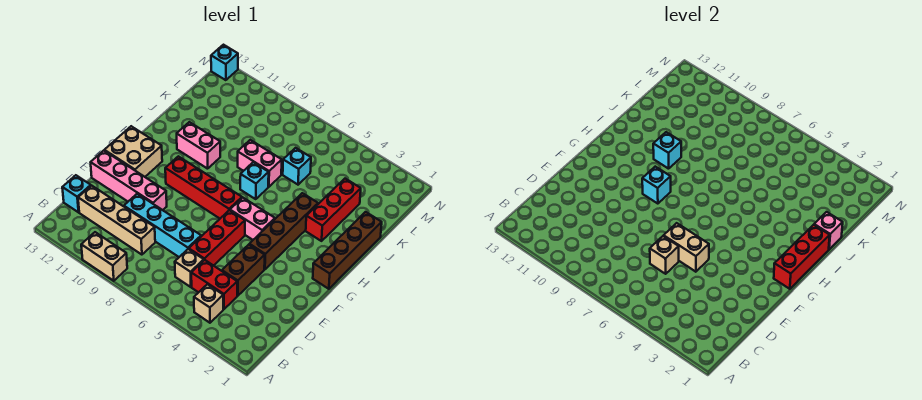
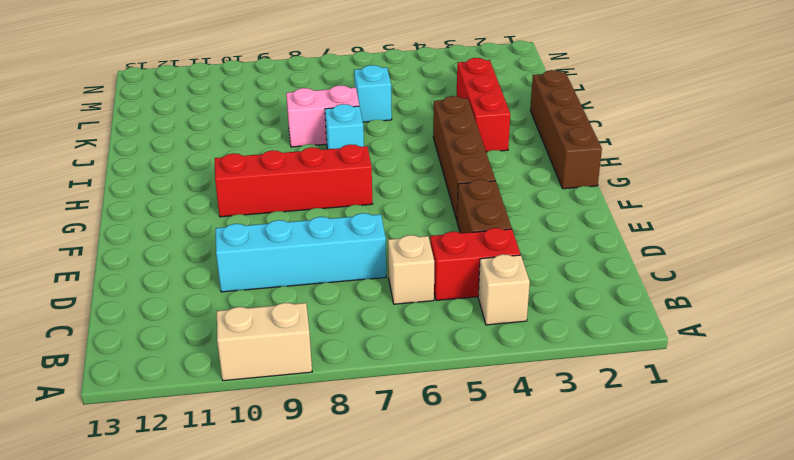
none -> tan 1x4 brick [78,186,155,255]
none -> cyan 1x1 brick [62,175,91,212]
none -> red 1x3 brick [189,210,245,266]

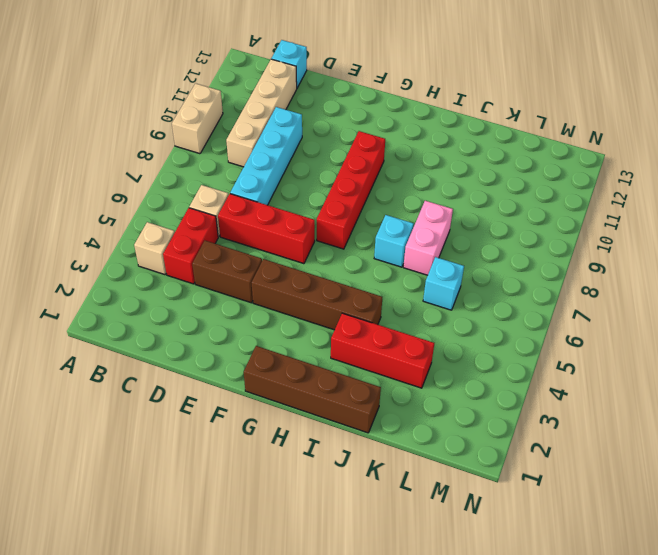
none -> pink 1x4 brick [91,151,167,210]
none -> tan 2x2 brick [104,126,162,177]
none -> pink 1x2 brick [230,198,275,240]

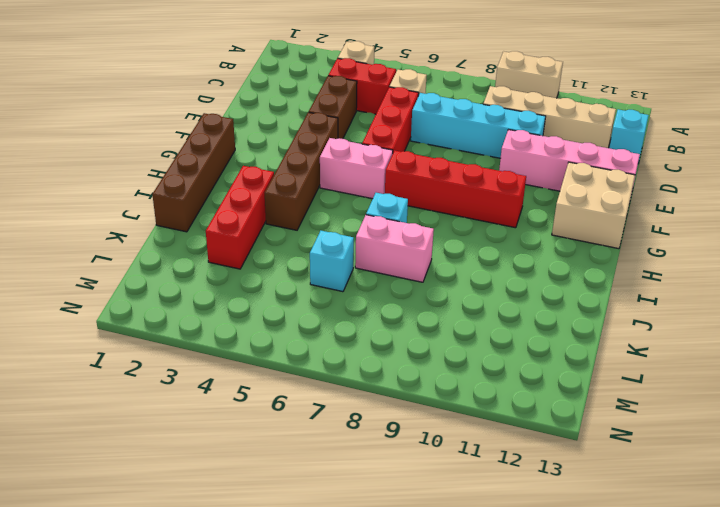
none -> pink 1x2 brick [177,122,220,169]
none -> cyan 1x1 brick [211,45,238,80]
none -> tan 1x1 brick [650,236,679,274]

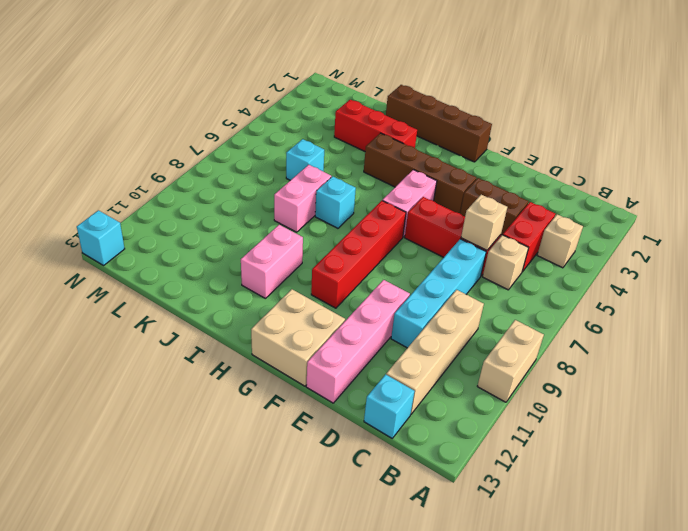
none -> tan 1x2 brick [664,223,709,272]
none -> red 1x3 brick [774,225,830,289]
none -> cyan 1x1 brick [642,167,671,204]

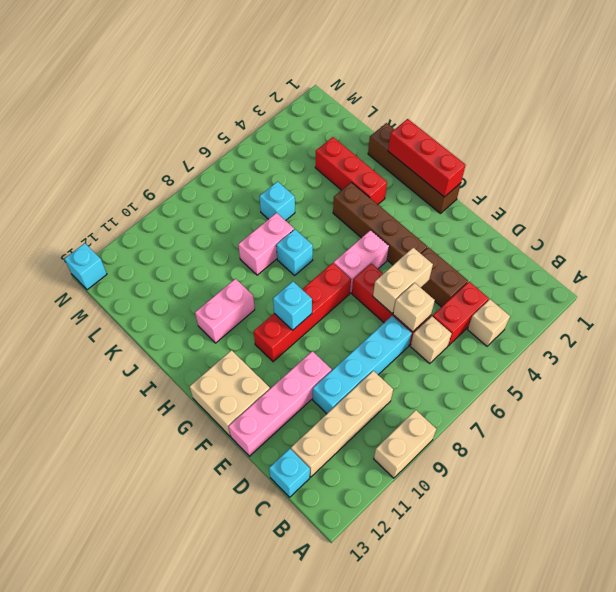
none -> cyan 1x1 brick [653,132,681,169]
none -> pink 1x1 brick [814,212,843,249]

